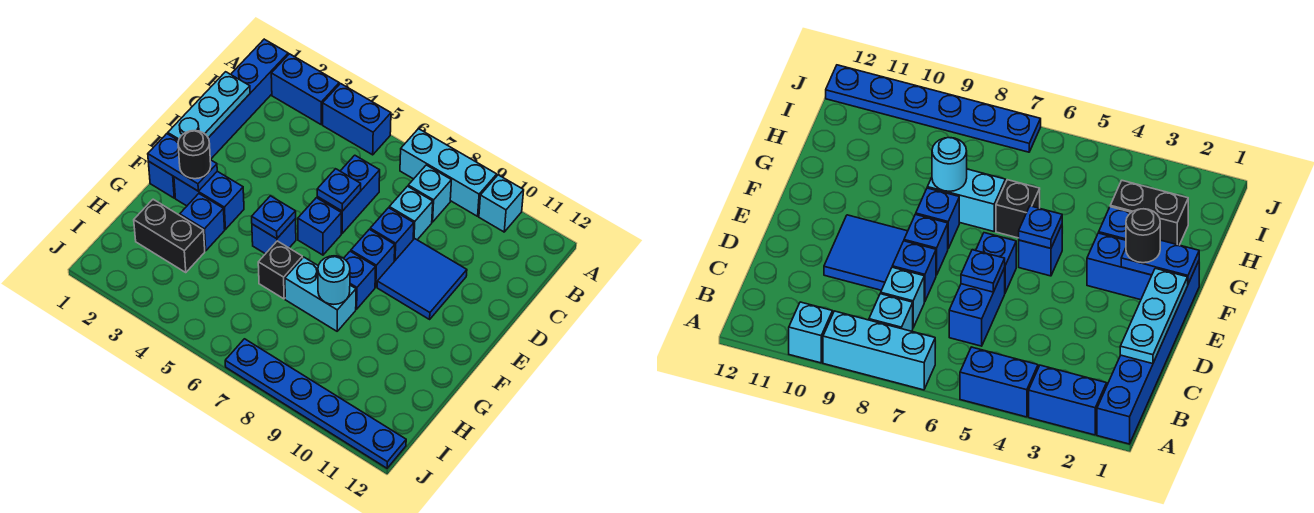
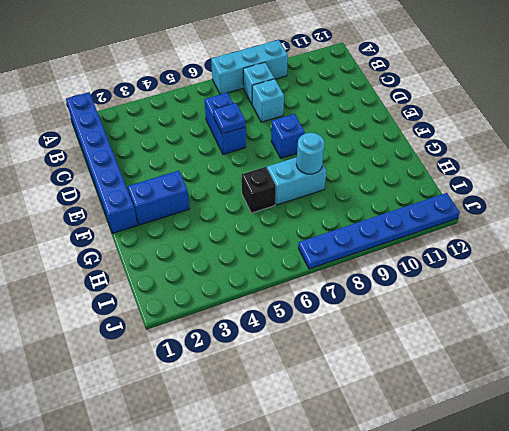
none -> blue 1x2 brick [271,54,339,124]
none -> blue 1x2 brick [323,84,391,155]
none -> cyan 1x1 brick [479,175,524,232]

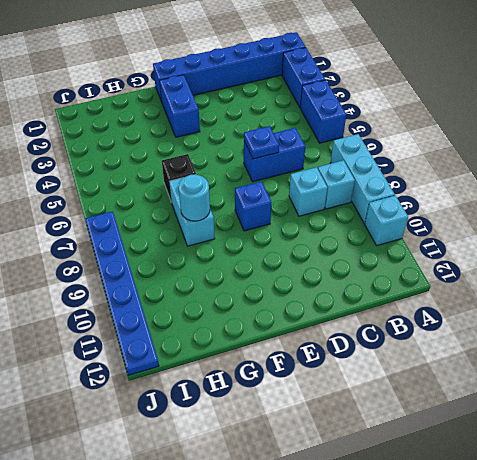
none -> blue 1x1 brick [370,208,414,261]
none -> blue 2x2 tile [377,239,467,319]
none -> blue 1x1 brick [298,198,341,255]

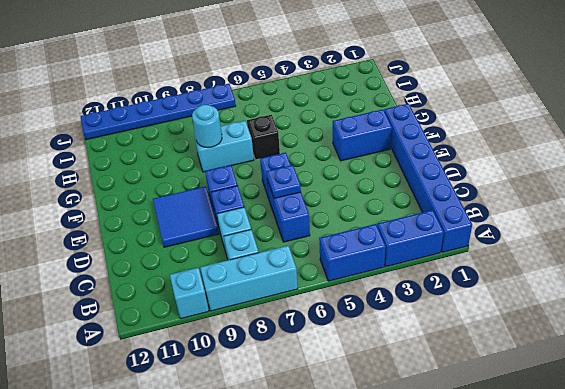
none -> blue 1x1 brick [252,219,296,254]
none -> blue 1x1 brick [344,251,376,309]
none -> blue 1x1 brick [180,194,225,251]

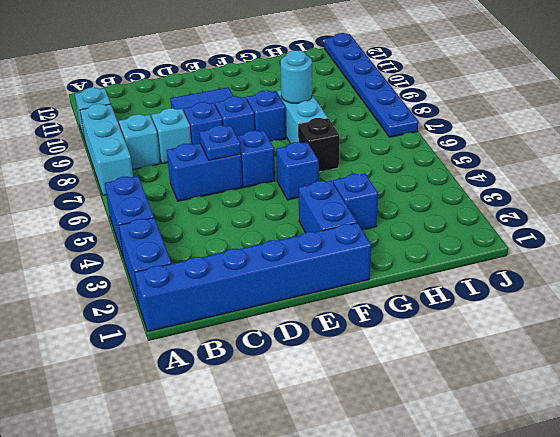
none -> black 1x2 brick [134,199,205,273]
none -> cyan 1x3 plate [168,72,250,141]
none -> blue 1x2 plate [148,134,217,191]

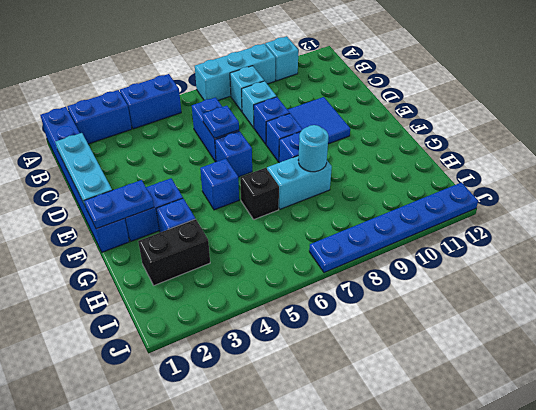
none -> blue 1x1 plate [252,196,296,239]
none -> black 1x1 round brick [178,130,211,179]

